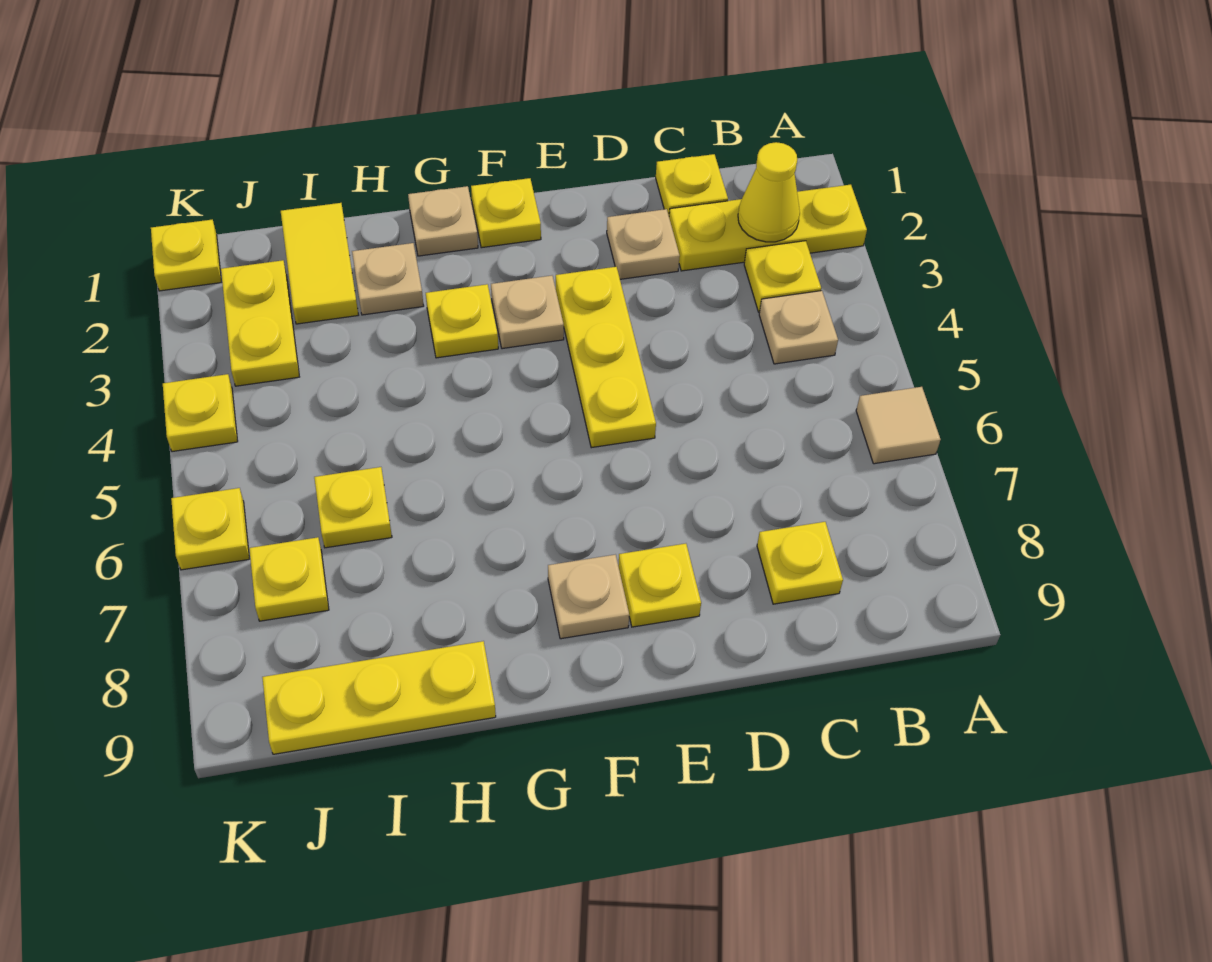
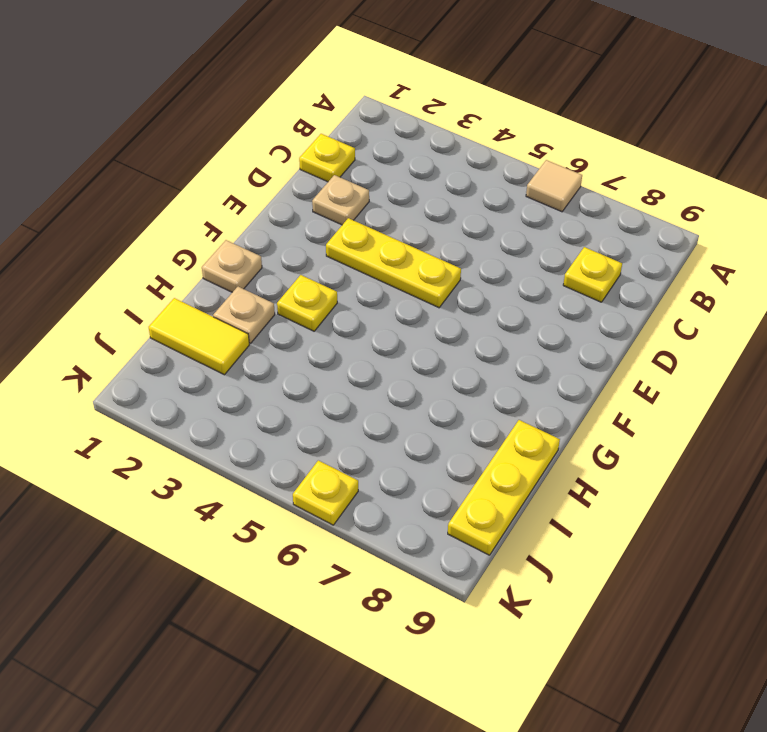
none -> yellow 1x3 plate [669,185,867,271]
none -> yellow 1x1 plate [744,241,821,312]
none -> tan 1x1 plate [759,291,838,364]

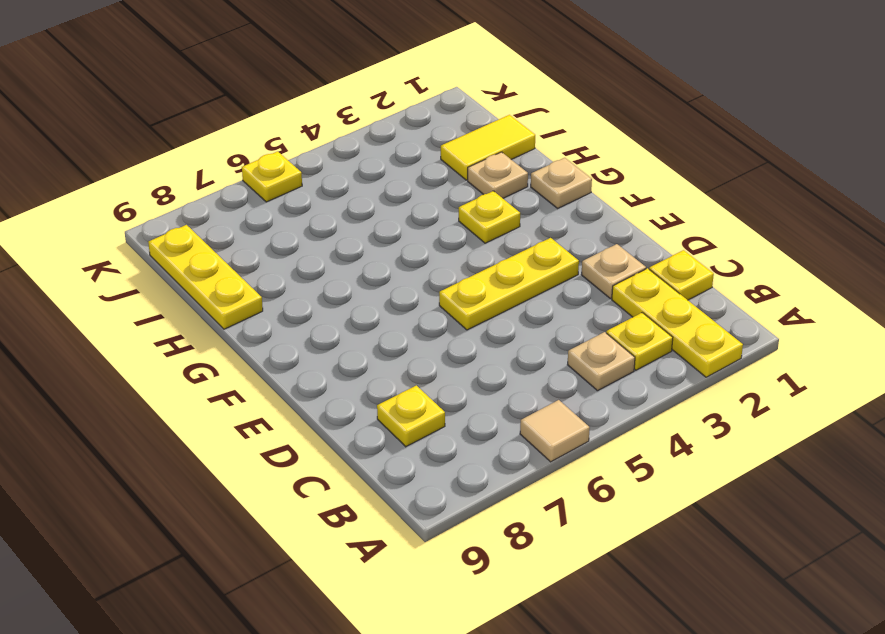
none -> yellow 1x1 plate [618,544,701,627]
none -> yellow 1x1 plate [471,178,541,248]
none -> tan 1x1 plate [491,276,564,349]

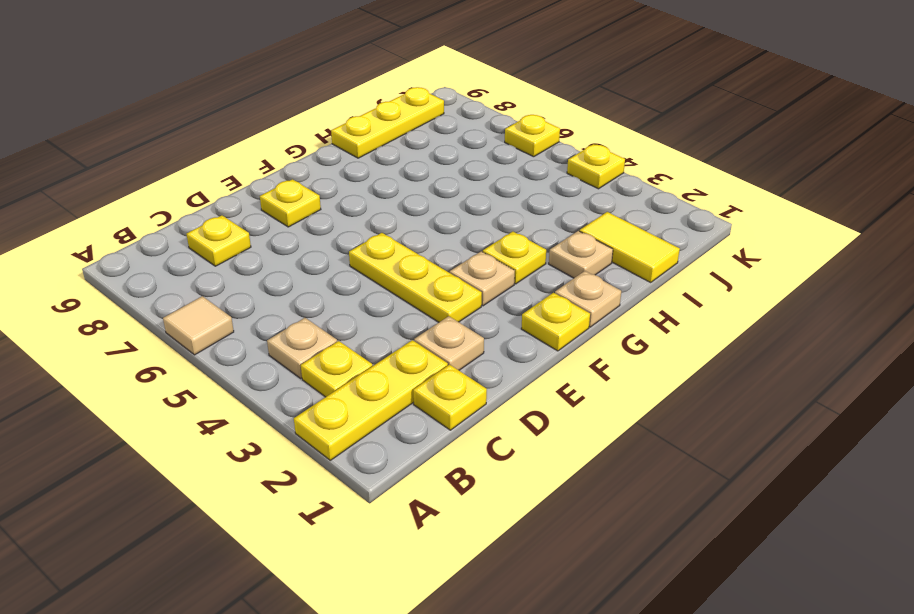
none -> tan 1x1 plate [548,555,629,639]
none -> yellow 1x1 plate [314,467,392,548]
none -> yellow 1x2 plate [221,260,299,386]

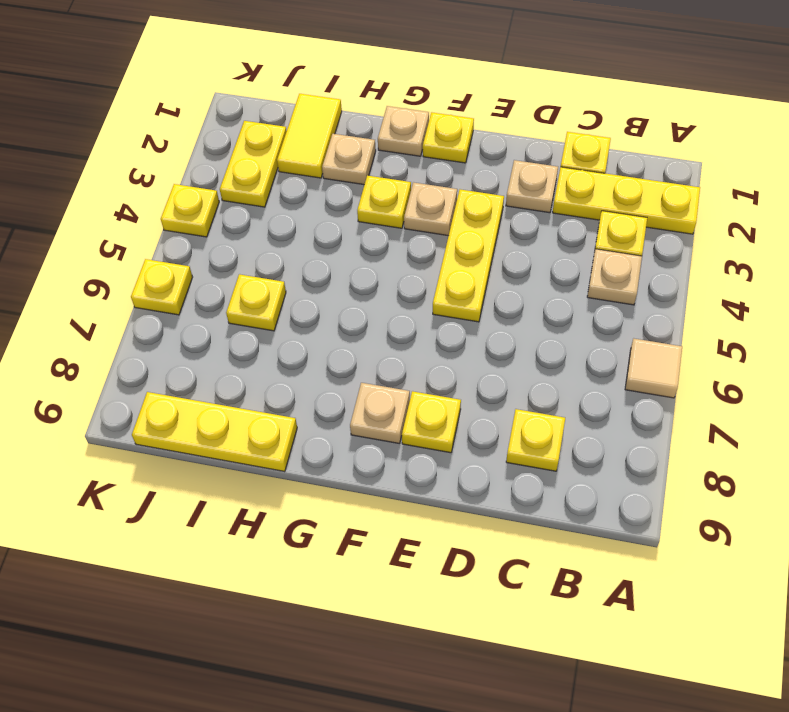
none -> yellow 1x1 plate [249,537,329,621]
none -> yellow 1x1 plate [151,220,221,291]
none -> yellow 1x1 cone [738,142,800,242]

